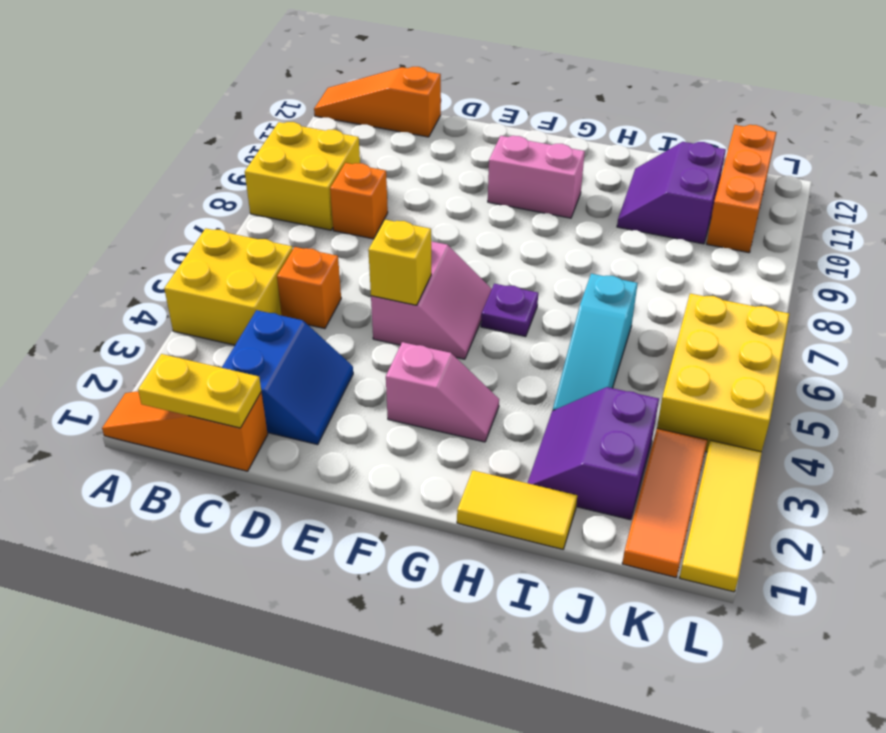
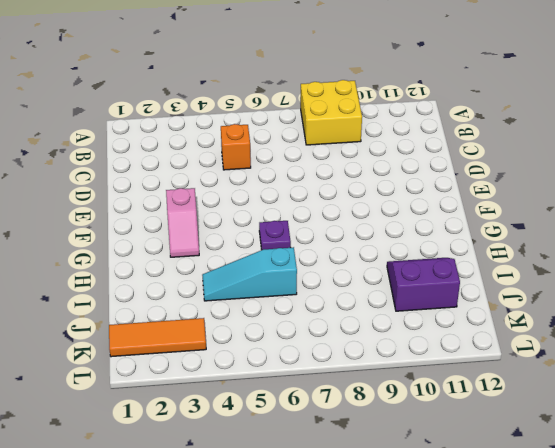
none -> orange 1x3 slope [102,391,268,471]
none -> yellow 2x2 brick [164,228,293,345]
none -> orange 1x3 slope [314,67,441,137]

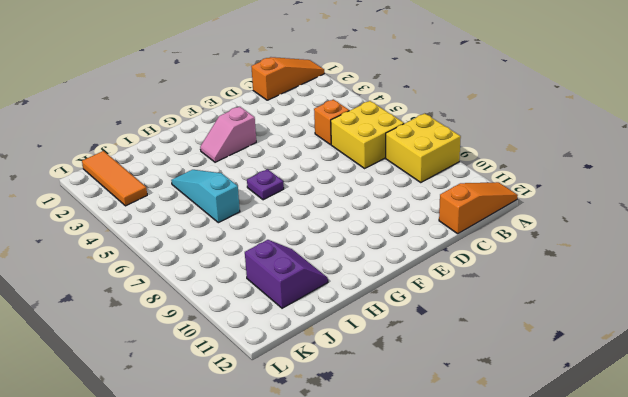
yellow 2x2 brick [331,101,404,168] -> yellow 2x2 brick moved to [164,228,293,345]
none -> blue 2x2 slope [222,310,353,445]
none -> orange 1x1 brick [330,163,388,239]
none -> pink 2x2 slope [371,241,491,359]

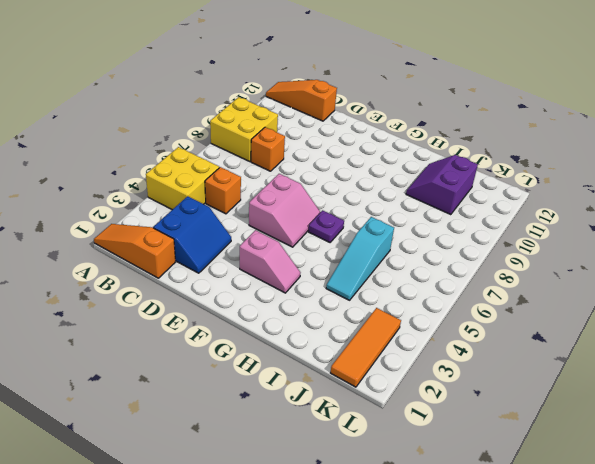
none -> pink 1x2 brick [488,136,585,218]
none -> yellow 1x2 tile [457,470,577,549]
none -> purple 2x2 slope [528,387,659,520]

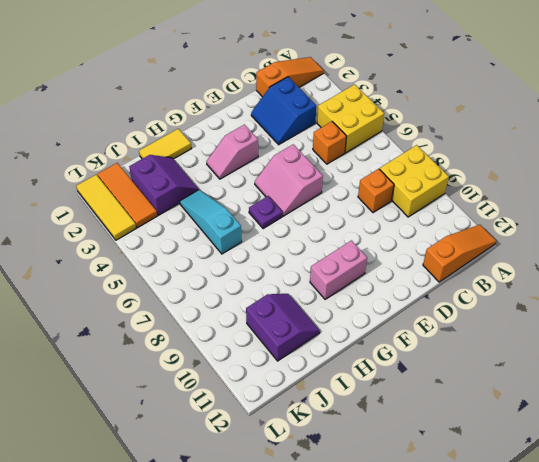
none -> yellow 2x3 brick [657,294,789,452]
none -> orange 1x3 brick [706,125,777,253]
none -> yellow 1x2 plate [138,354,261,428]

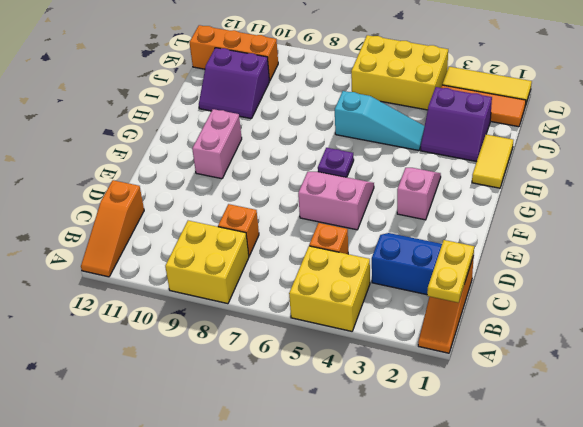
none -> yellow 1x1 brick [368,220,431,305]

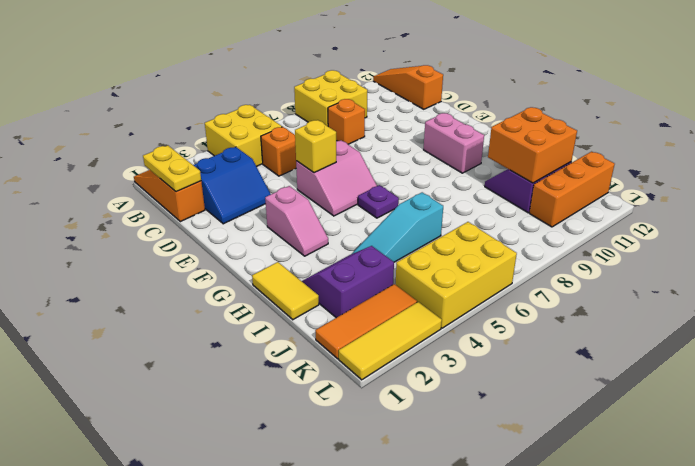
orange 2x2 brick [488,107,577,183] -> none

